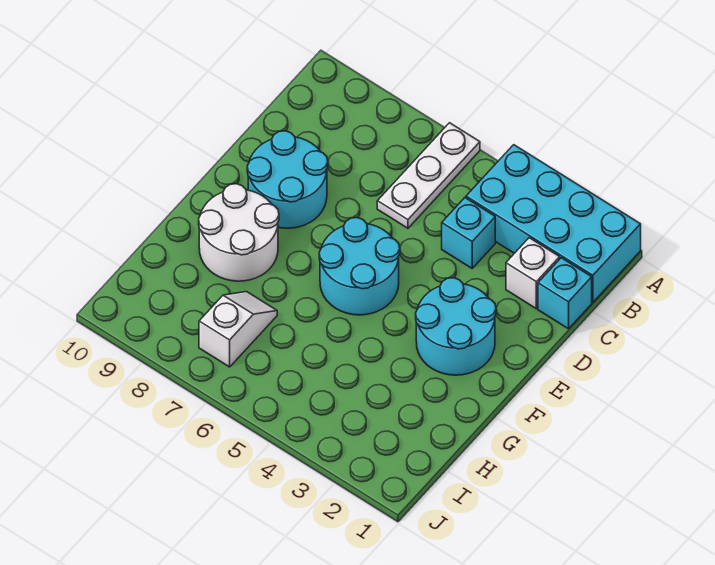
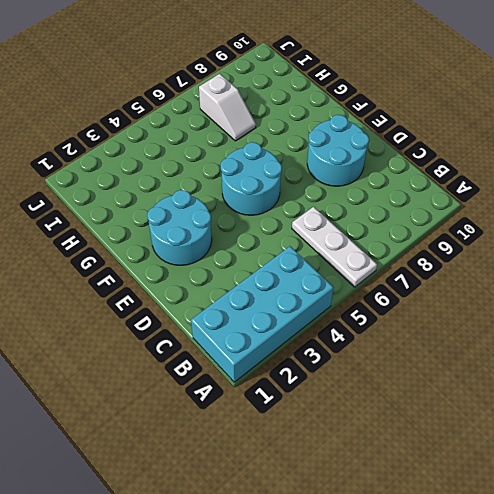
none -> cyan 1x1 brick [538,258,592,329]
none -> white 1x1 brick [506,238,560,309]

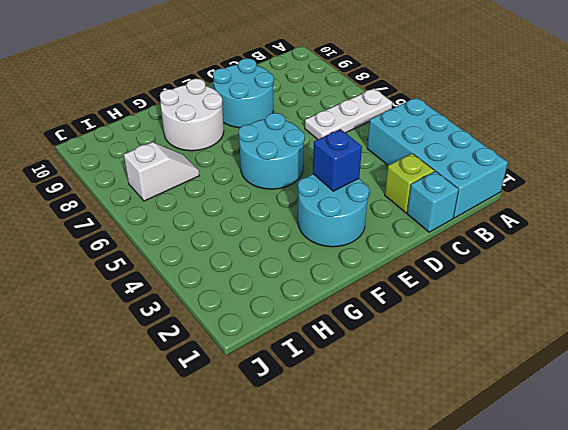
lime 1x1 brick [385,153,434,213] -> white 1x1 brick [506,238,560,309]
blue 1x1 brick [313,129,362,191] -> none
none -> cyan 1x1 brick [442,198,495,268]

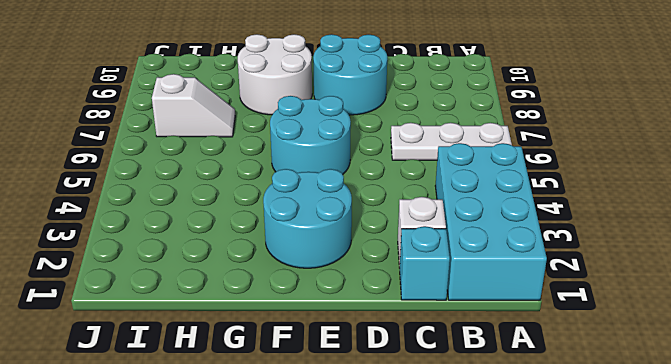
none -> cyan 1x1 brick [442,198,495,268]

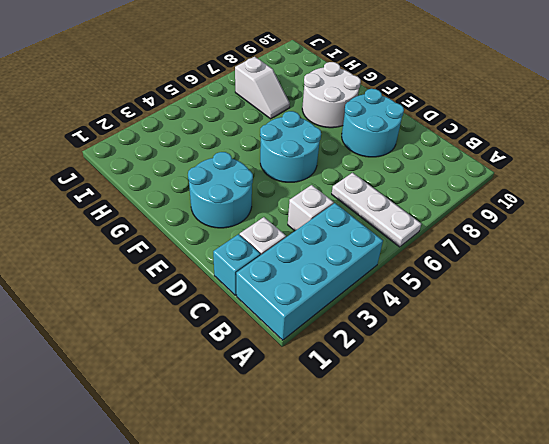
white 1x1 brick [288,185,334,231] -> cyan 1x1 brick [442,198,495,268]

